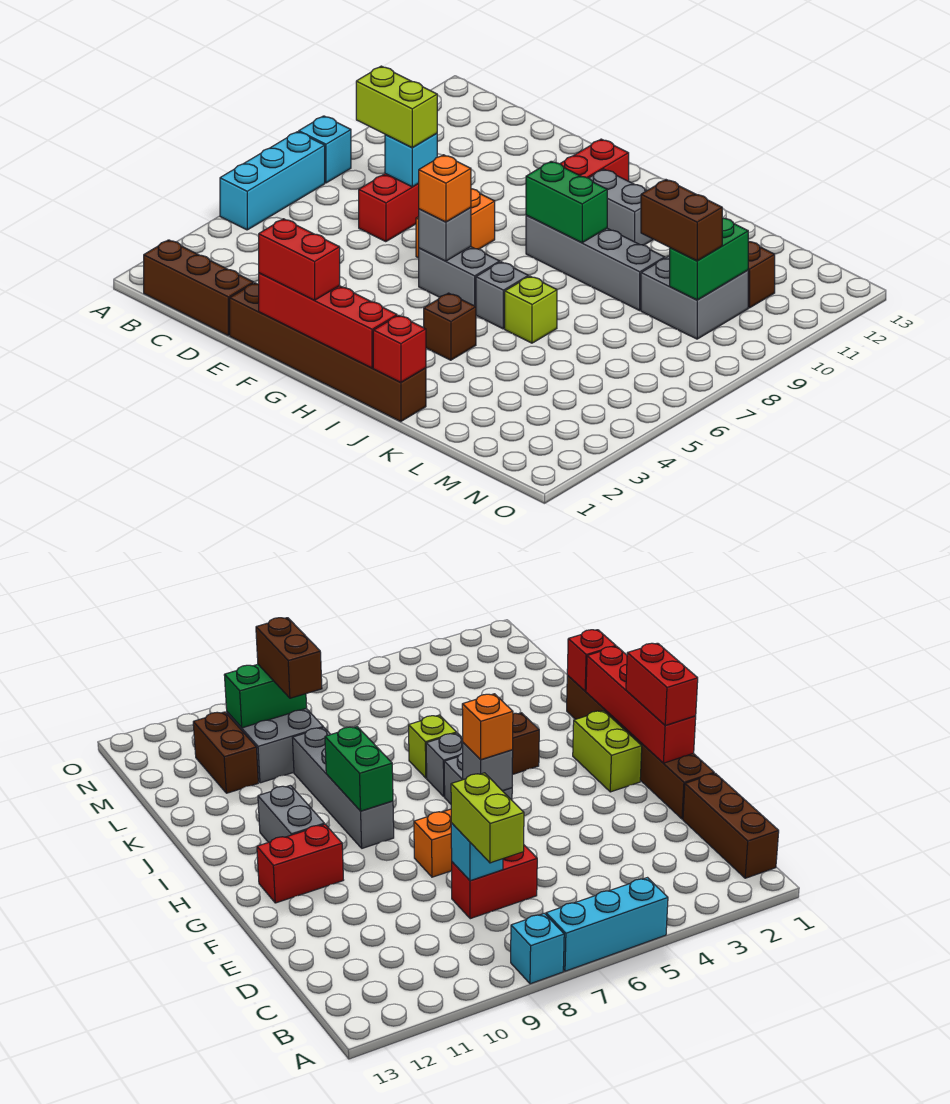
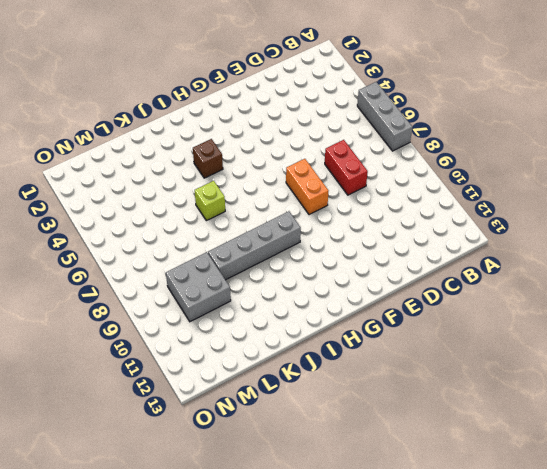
grey 1x3 brick [357,82,412,151] -> cyan 1x3 brick [220,132,325,230]
none -> cyan 1x1 brick [299,116,351,183]
none -> brown 1x3 brick [144,240,253,336]
none -> brown 1x6 brick [230,283,426,422]

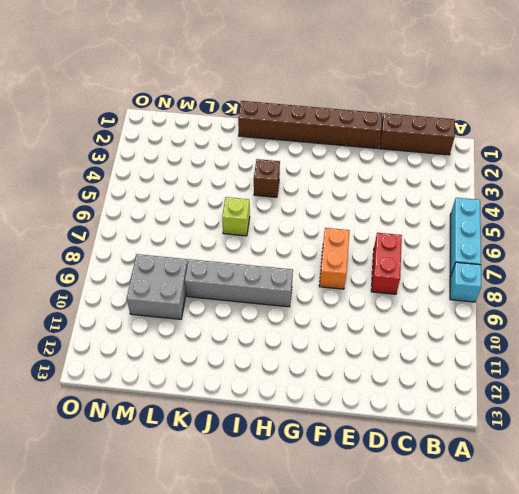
none -> lime 1x2 brick [573,711,642,792]
none -> grey 1x2 brick [419,247,500,306]
none -> red 1x2 brick [560,139,629,181]

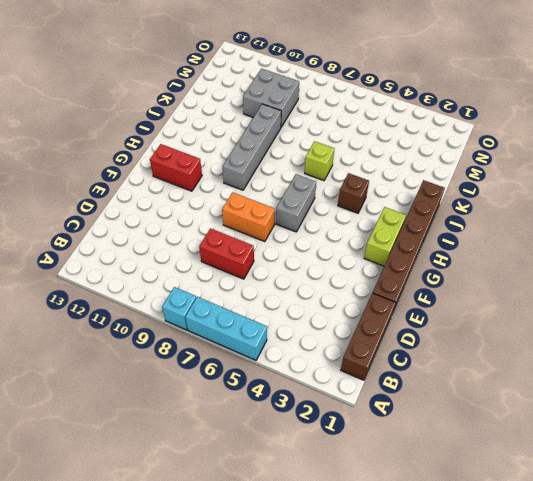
none -> grey 1x2 brick [589,169,653,245]
none -> grey 1x1 brick [476,262,528,329]
none -> brown 1x2 brick [748,241,775,308]

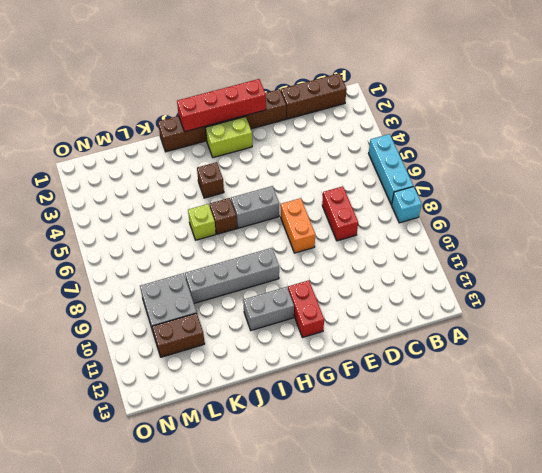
brown 1x1 brick [210,198,237,234] -> grey 1x1 brick [476,262,528,329]
none -> cyan 1x1 brick [385,133,437,187]
none -> grey 1x1 brick [419,208,471,261]
none -> green 1x2 brick [526,161,607,243]

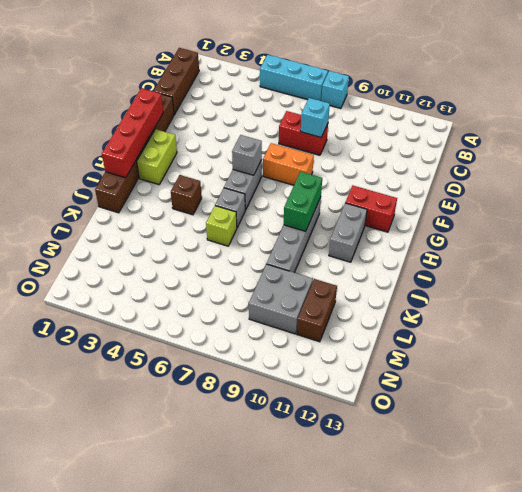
none -> red 1x1 brick [373,315,426,383]
none -> green 1x2 brick [670,218,748,300]
none -> lime 1x2 brick [356,66,437,148]

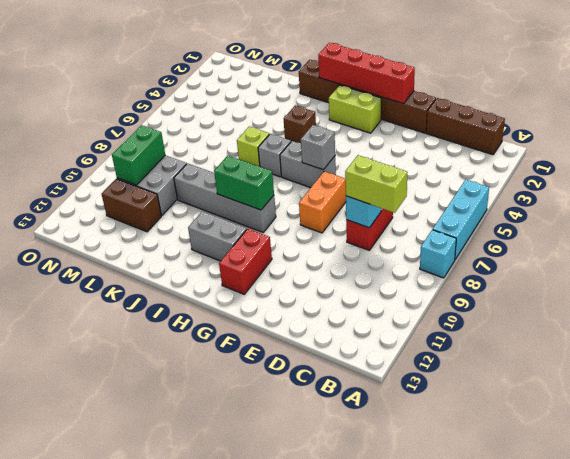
none -> red 1x1 brick [373,315,426,383]
none -> red 1x2 brick [259,219,340,300]
none -> orange 1x1 brick [418,155,471,222]

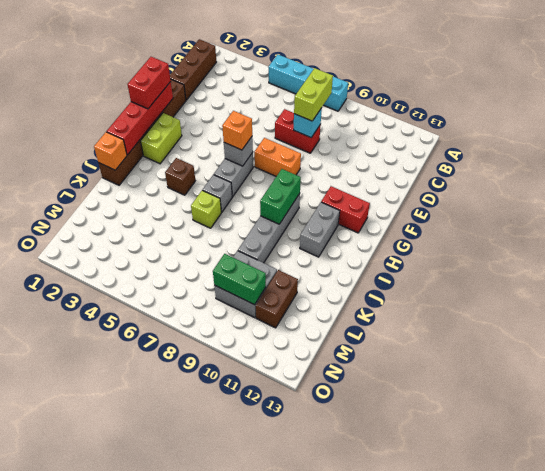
orange 1x1 brick [94,132,127,170] -> red 1x1 brick [373,315,426,383]
none -> brown 1x2 brick [641,180,722,261]

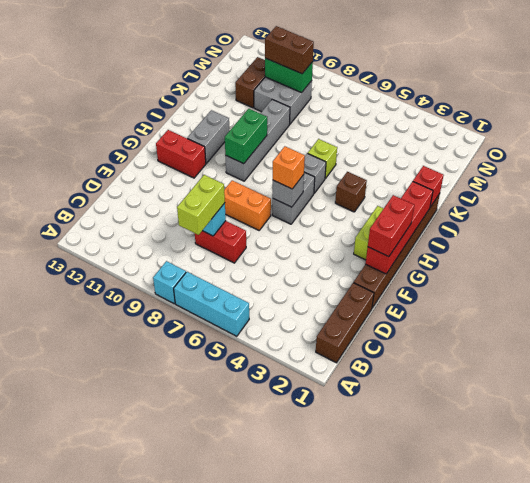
brown 1x2 brick [265,26,314,74] -> brown 1x2 brick turned to [641,180,722,261]

